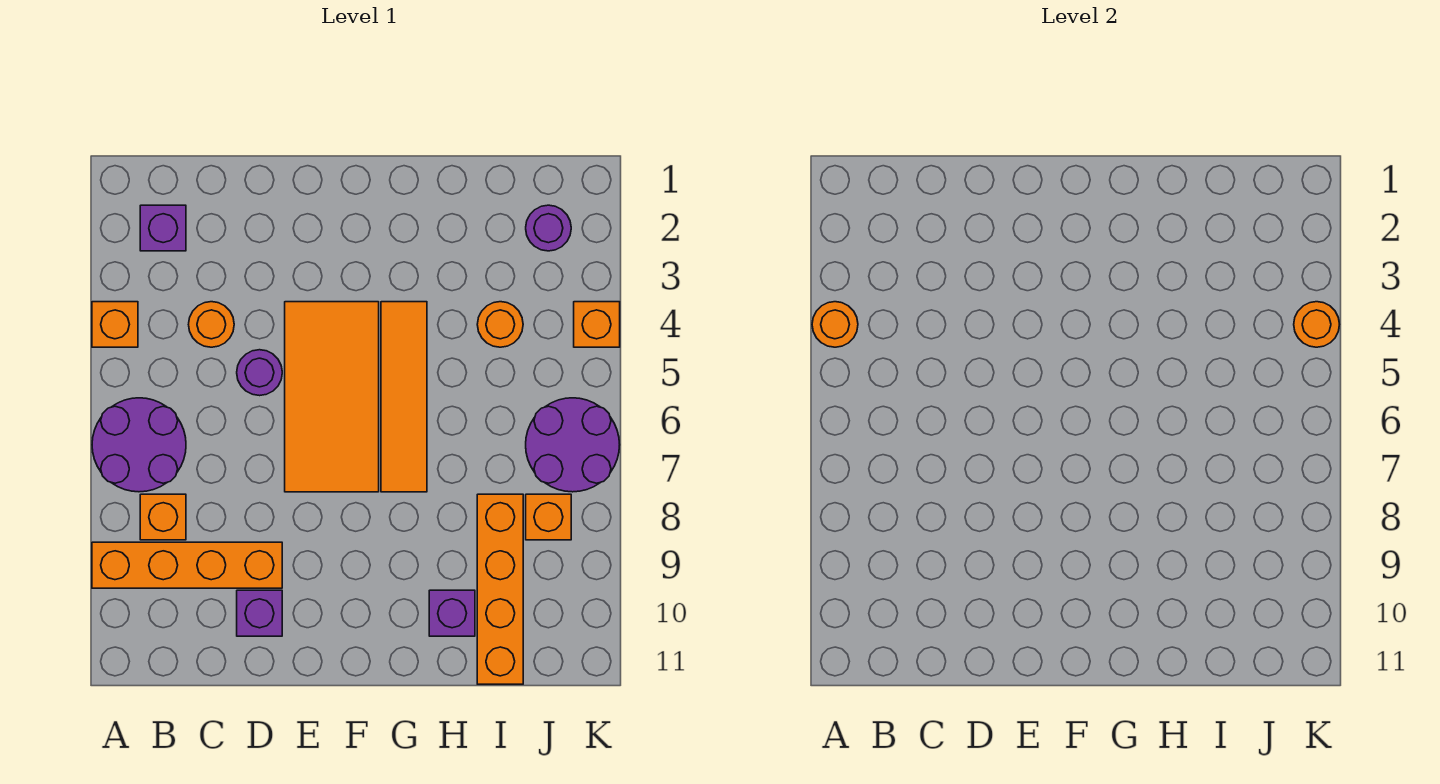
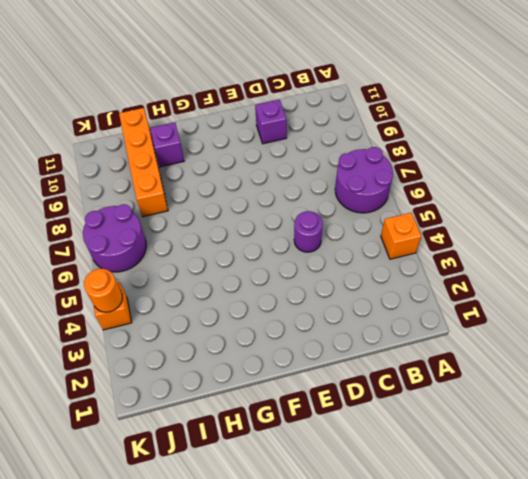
none -> orange 1x4 brick [92,542,282,588]
none -> purple 1x1 brick [140,205,186,251]
none -> orange 1x1 brick [140,494,186,540]

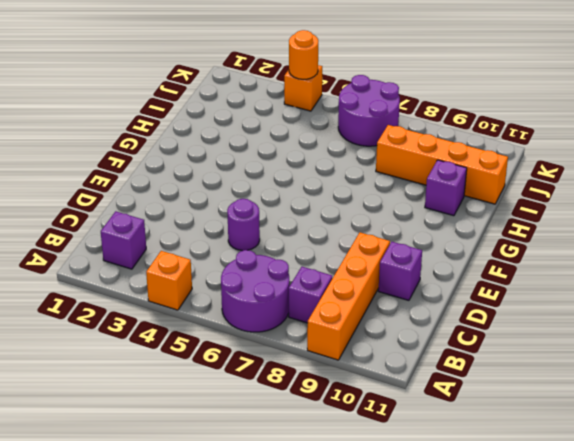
purple 1x1 brick [289,267,332,323] -> orange 1x1 brick [140,494,186,540]
none -> orange 1x1 round brick [189,302,234,347]
none -> orange 2x4 tile [285,302,379,492]
none -> orange 1x4 tile [381,302,427,492]

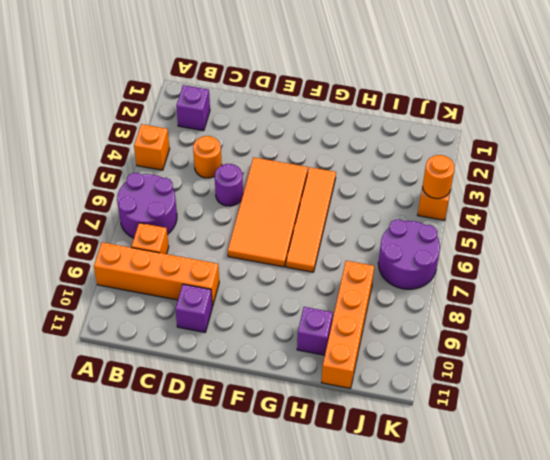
none -> orange 1x1 round brick [477,302,523,347]
none -> purple 1x1 round brick [526,205,571,251]
none -> orange 1x1 brick [526,494,571,540]

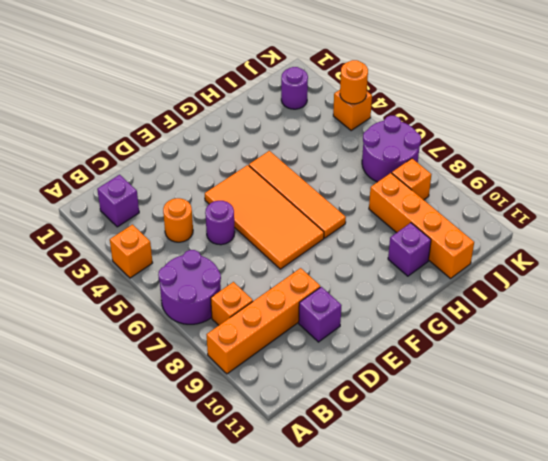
none -> orange 1x1 round brick [477,302,523,347]
none -> orange 1x1 round brick [812,302,858,347]

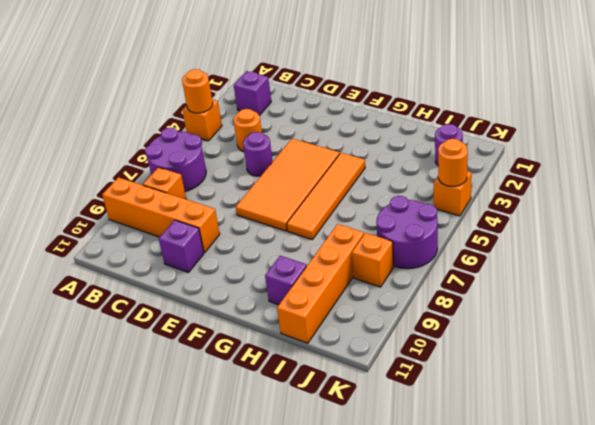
none -> orange 1x1 round brick [477,302,523,347]

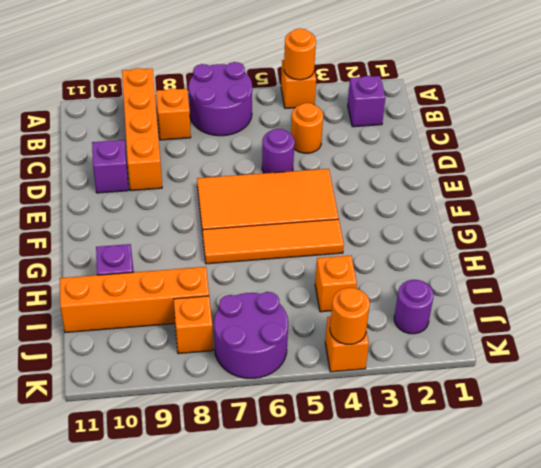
orange 1x1 brick [315,255,357,312] -> orange 1x1 round brick [477,302,523,347]

